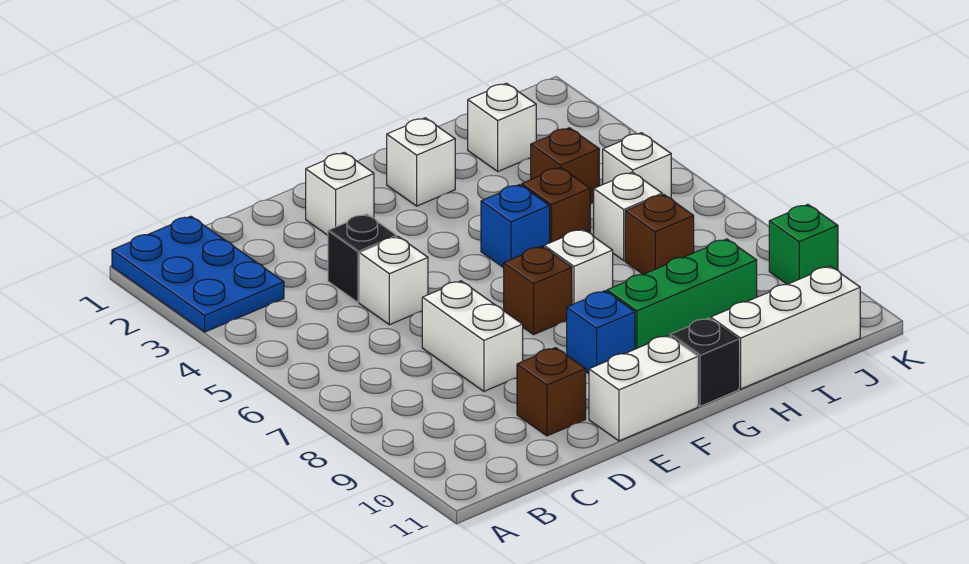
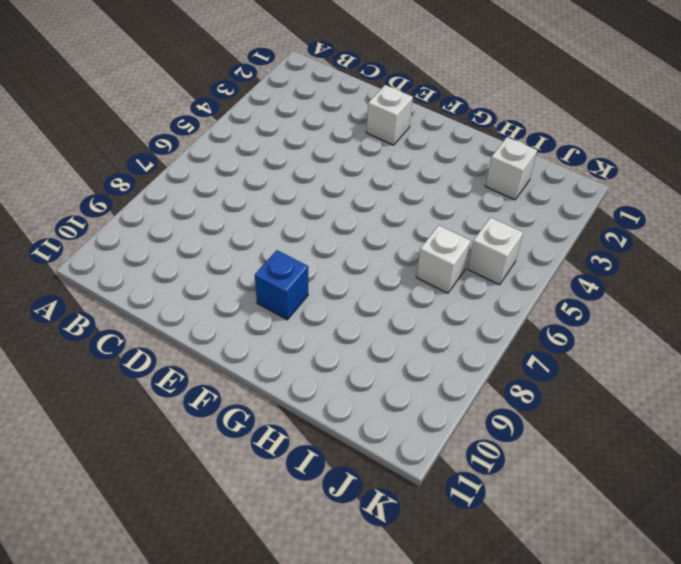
none -> blue 2x3 plate [112,216,284,332]
none -> black 1x1 brick [328,214,397,302]
none -> white 1x1 brick [359,236,428,325]

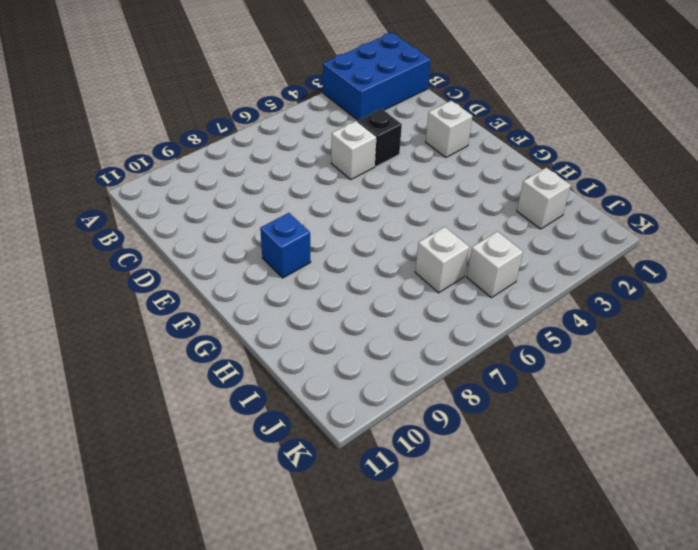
blue 2x3 brick [323,33,431,120] -> blue 2x3 plate [112,216,284,332]
none -> white 1x2 brick [422,281,523,391]
none -> brown 1x1 brick [517,348,586,436]
none -> white 1x2 brick [589,335,698,441]

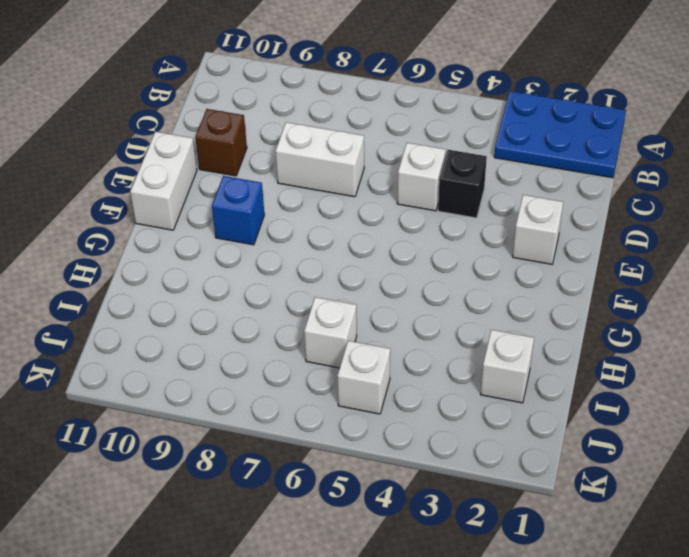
none -> brown 1x1 brick [504,246,572,335]
none -> white 1x1 brick [387,118,455,206]
none -> blue 1x1 brick [481,185,550,268]

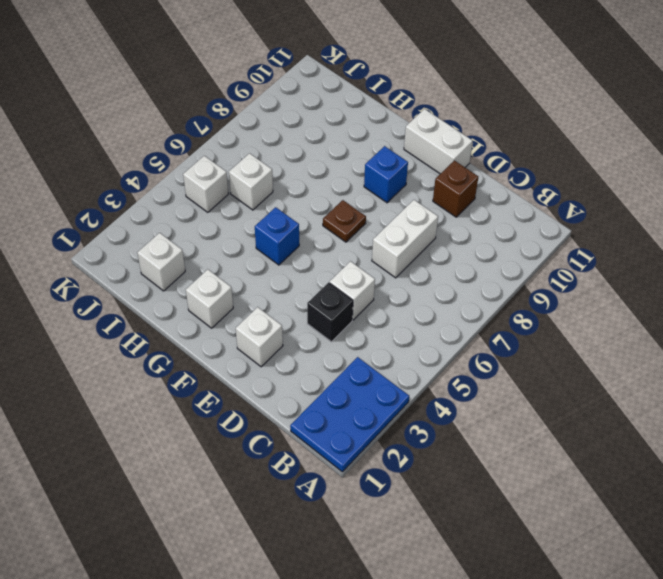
brown 1x1 plate [323,200,366,242] -> brown 1x1 brick [504,246,572,335]
none -> white 1x1 brick [544,229,613,305]
none -> green 1x3 brick [607,239,757,349]
none -> black 1x1 brick [670,318,739,406]

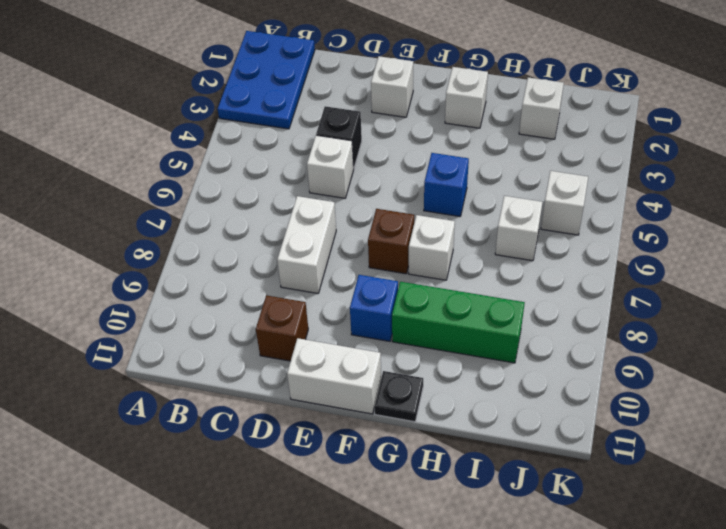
black 1x1 plate [375,371,423,422] -> black 1x1 brick [670,318,739,406]
none -> brown 1x1 brick [522,167,590,243]
none -> white 1x3 brick [711,266,860,389]
none -> brown 1x1 brick [531,128,599,203]

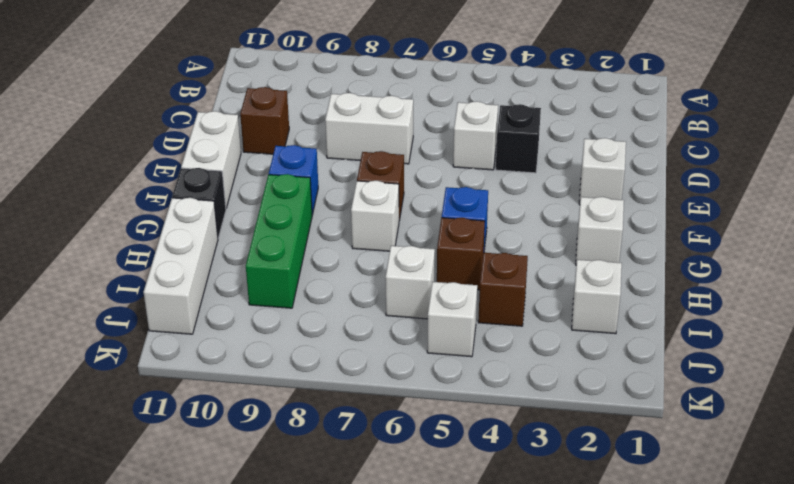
none -> blue 2x3 plate [112,216,284,332]
none -> brown 1x1 brick [625,195,694,274]
none -> green 1x1 brick [769,204,838,284]

